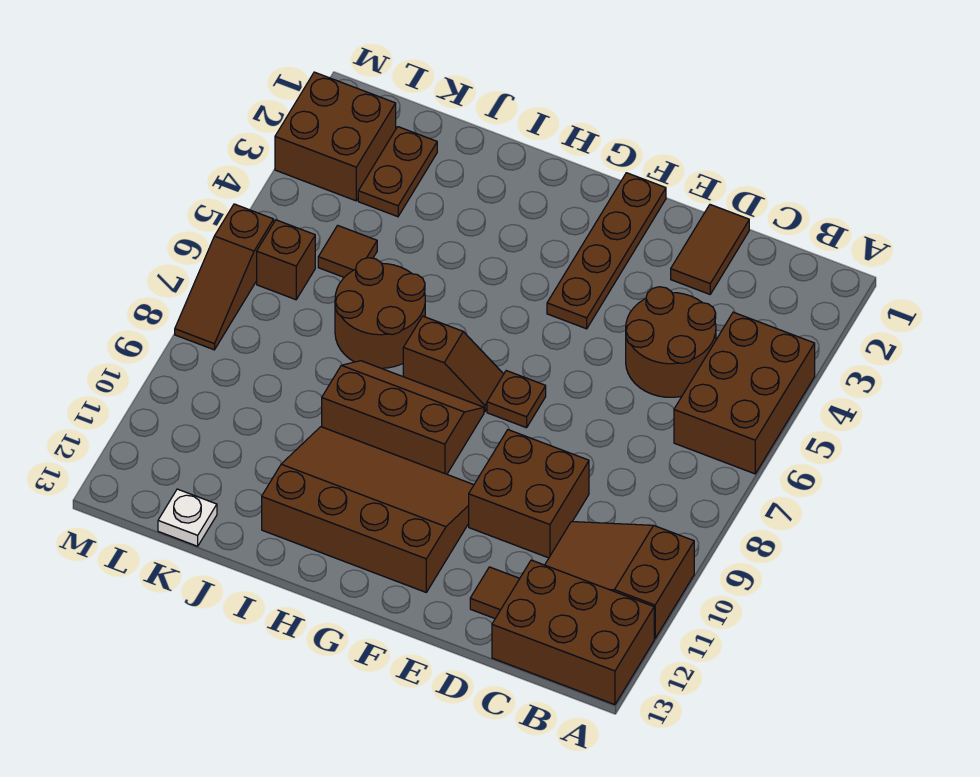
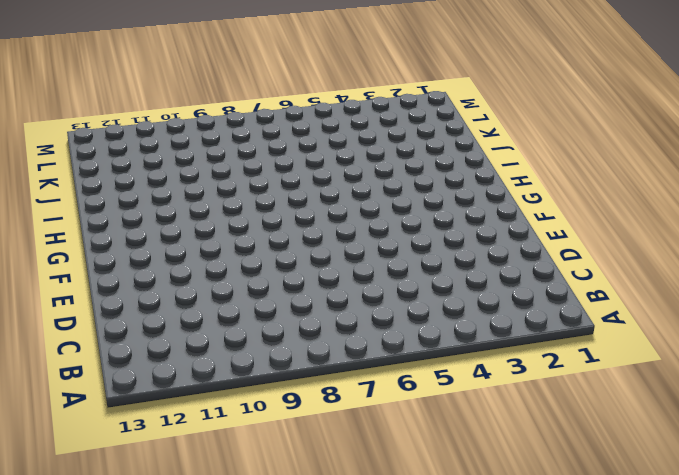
none -> brown 2x3 brick [674,312,815,474]
none -> brown 2x3 slope [545,522,694,639]
none -> brown 2x3 brick [492,560,654,705]

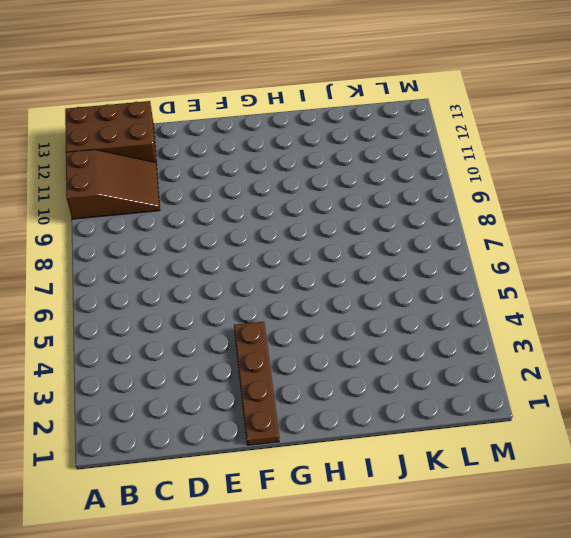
none -> brown 2x3 brick [674,312,815,474]
none -> brown 2x2 round brick [626,287,716,397]
none -> brown 1x2 tile [671,205,749,294]

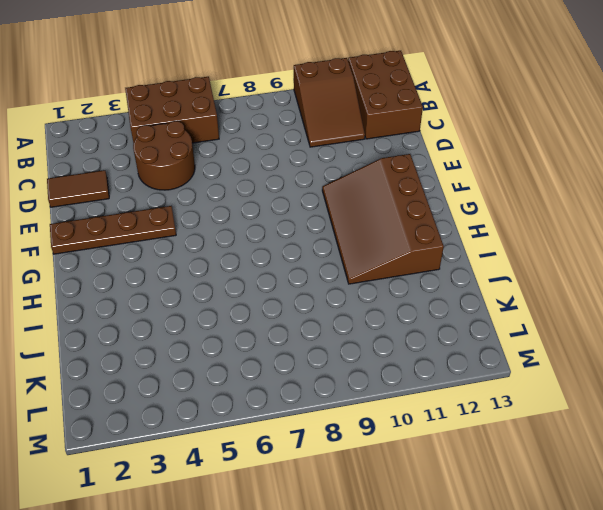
none -> brown 2x2 brick [469,430,589,558]
none -> brown 1x1 tile [470,567,520,618]
none -> brown 1x1 plate [487,371,546,428]

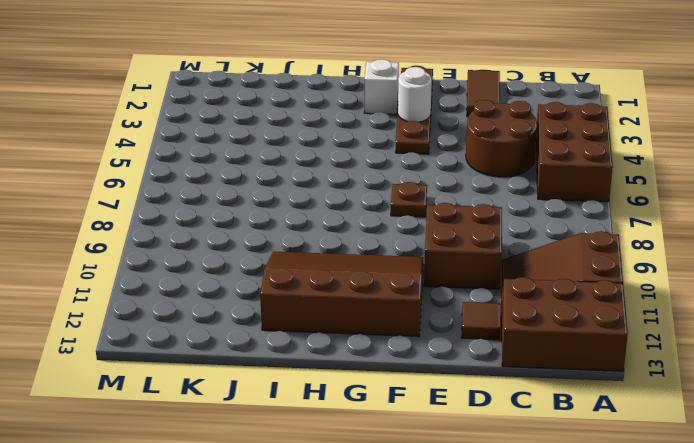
white 1x1 round brick [398,67,432,122] -> none
white 1x1 brick [364,59,399,114] -> none
none -> brown 1x2 slope [403,316,504,412]
none -> brown 2x3 slope [322,361,484,474]
none -> brown 2x2 round brick [335,258,425,368]

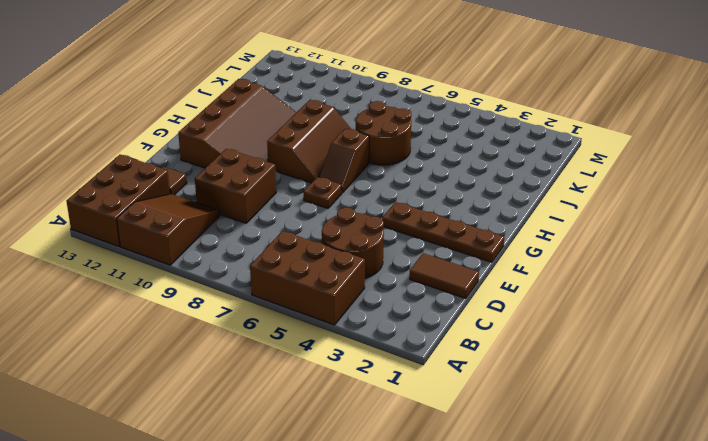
none -> brown 1x2 plate [358,127,437,217]
none -> brown 1x1 tile [318,225,377,277]
none -> white 1x1 plate [158,489,217,546]

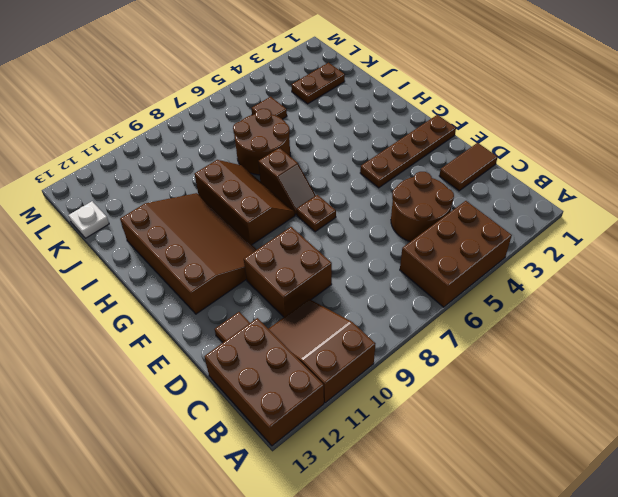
none -> brown 2x2 brick [275,72,396,201]
none -> brown 1x1 brick [257,220,315,300]
none -> brown 1x3 slope [175,204,274,350]

